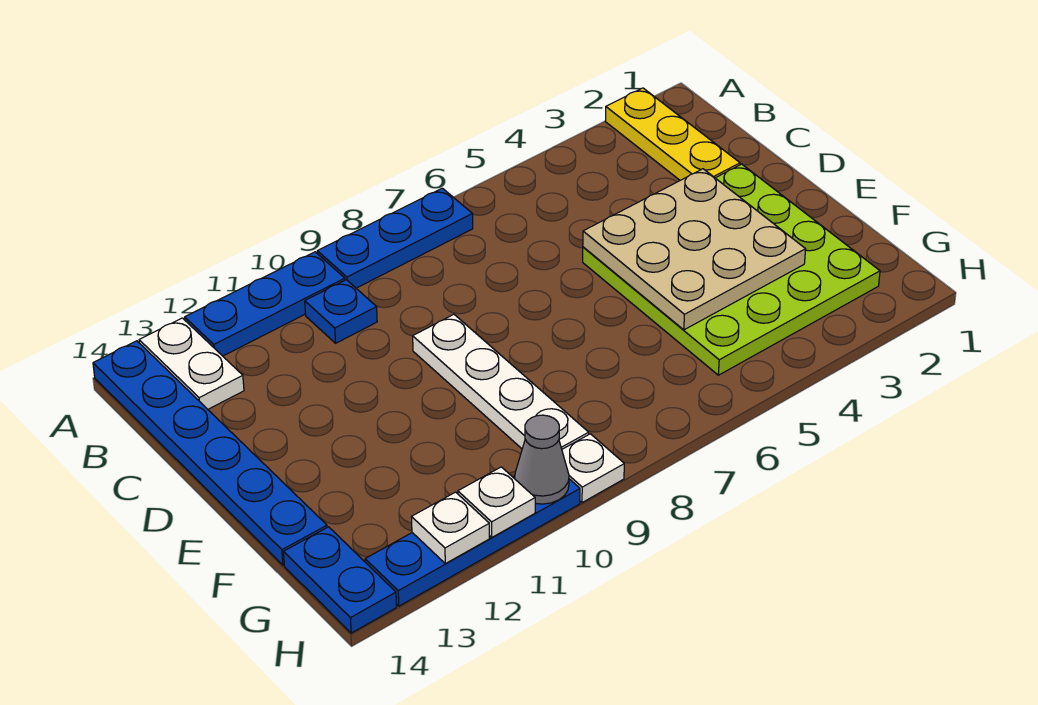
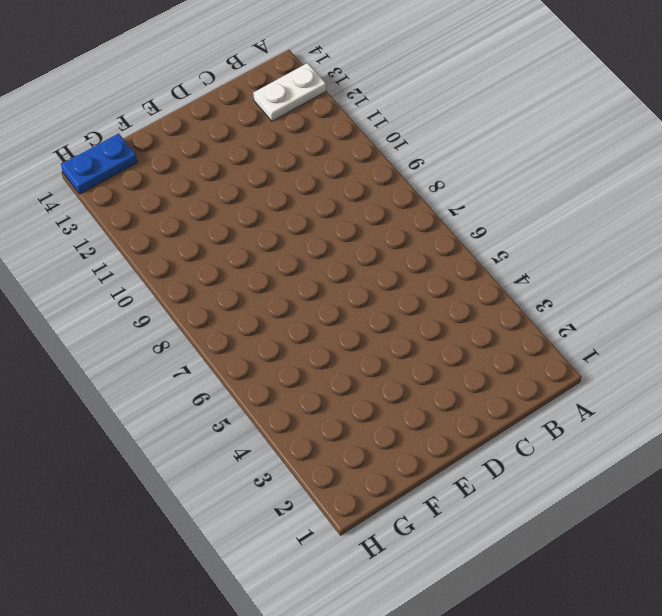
none -> yellow 1x3 plate [605,88,740,180]
none -> blue 1x3 plate [317,188,473,288]
none -> blue 1x3 plate [185,252,345,356]

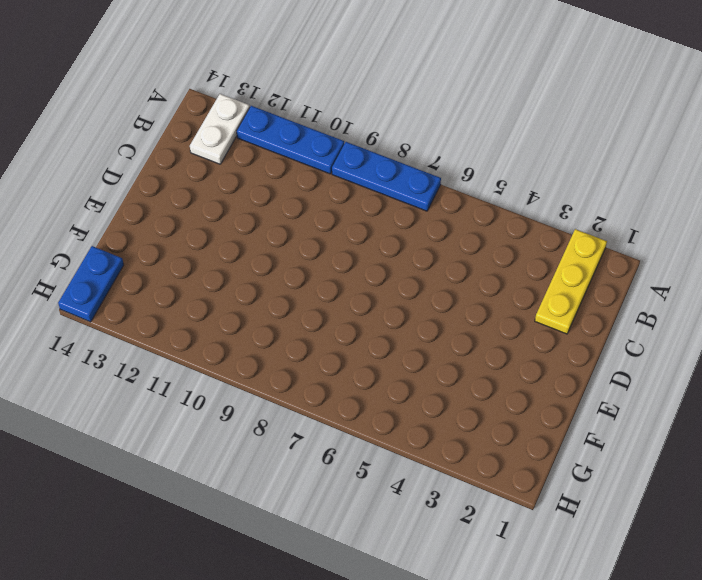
none -> blue 1x6 plate [93,341,327,565]
none -> blue 1x1 plate [305,280,377,343]
none -> lime 4x4 plate [583,164,880,375]

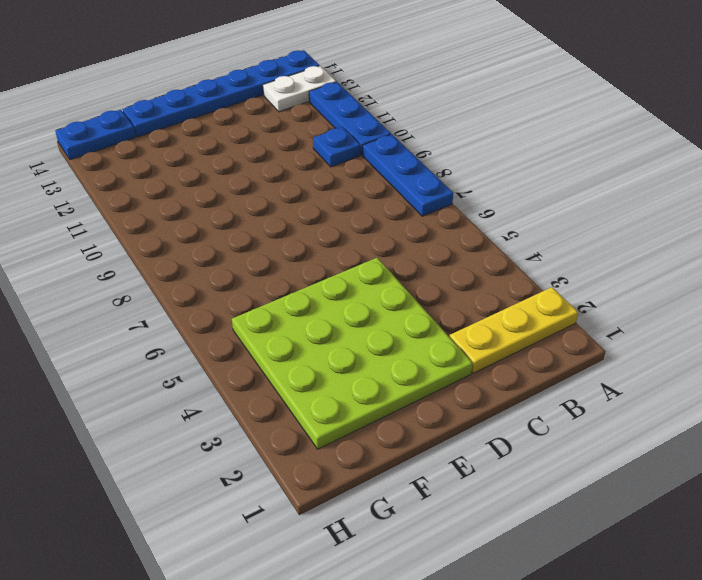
none -> white 1x4 plate [413,314,589,449]
none -> white 1x1 plate [562,434,624,503]
none -> blue 1x4 plate [365,476,580,606]

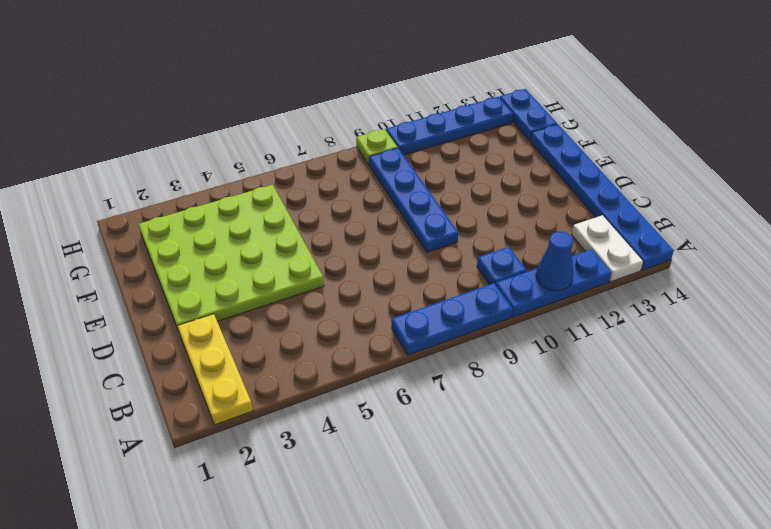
blue 1x1 cone [536,232,573,291] -> none
blue 1x4 plate [369,148,458,252] -> white 1x4 plate [413,314,589,449]
lime 1x1 plate [356,129,398,165] -> white 1x1 plate [562,434,624,503]
none -> tan 3x3 plate [583,169,806,330]
none -> grey 1x1 cone [515,415,569,504]
none -> white 1x1 plate [458,467,535,537]

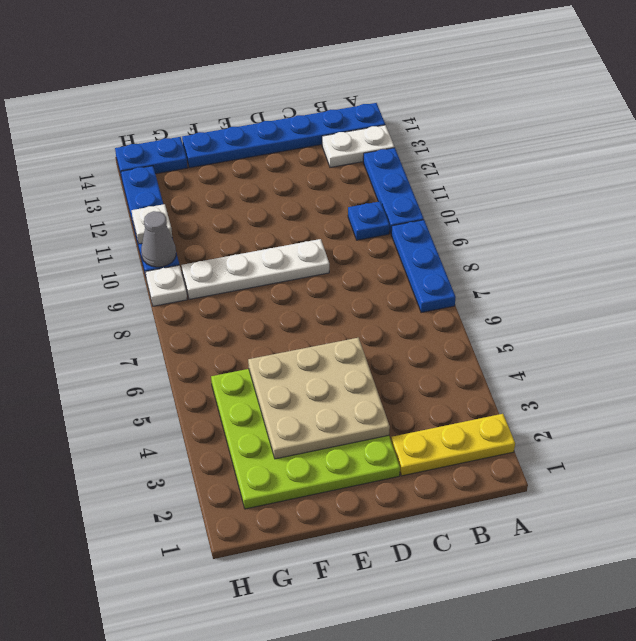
none -> white 1x1 plate [412,492,489,564]

